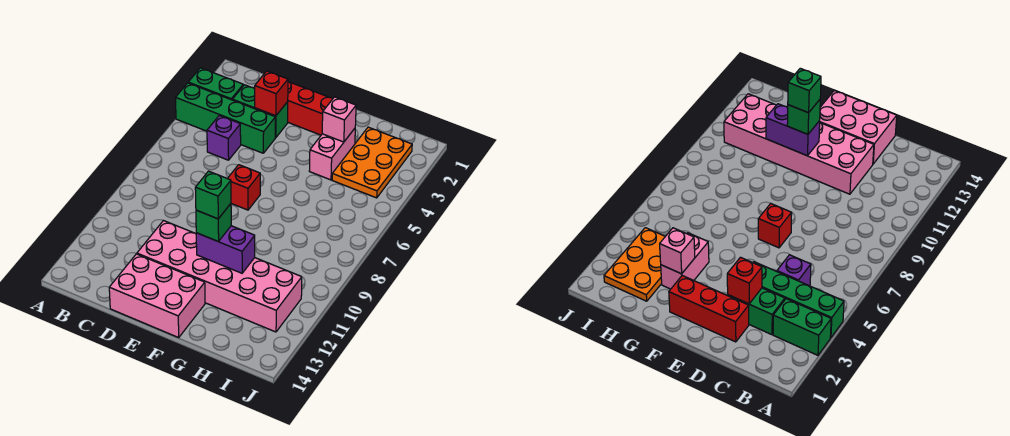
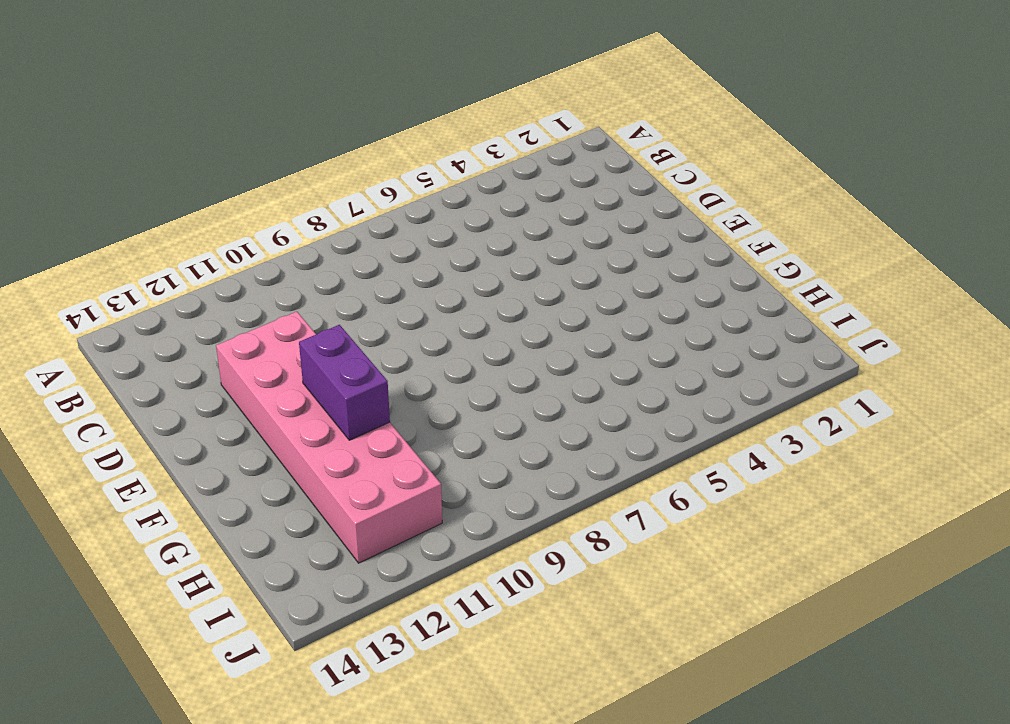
none -> green 1x2 brick [188,68,243,100]
none -> green 1x4 brick [176,83,275,153]
none -> green 1x2 brick [232,85,288,138]

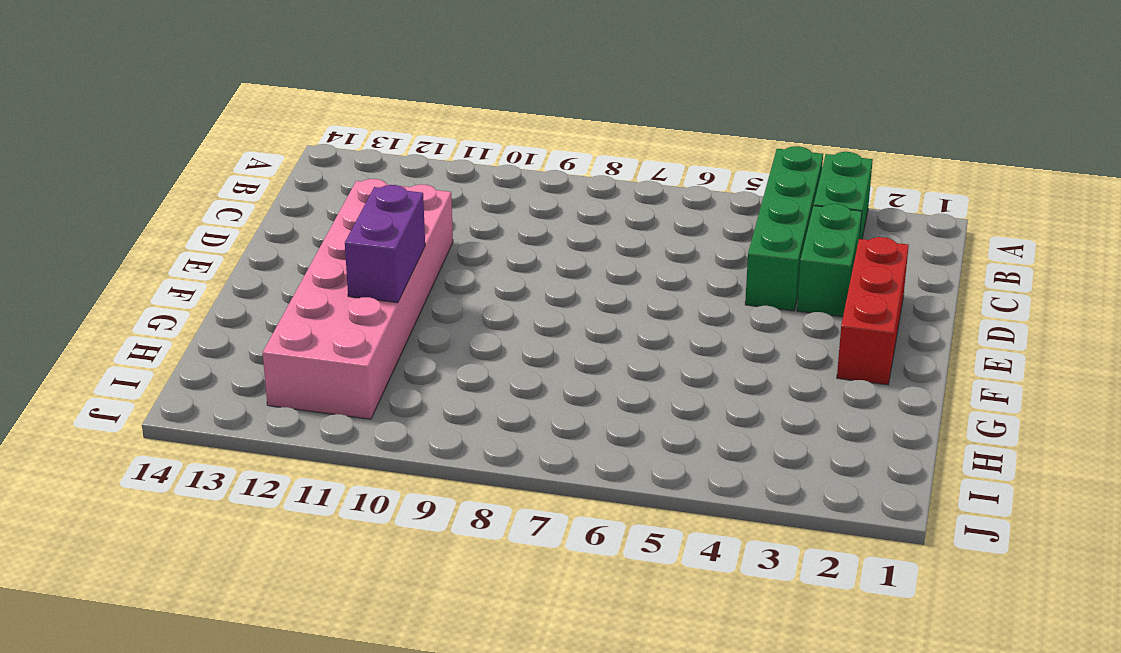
none -> purple 1x1 brick [207,115,241,160]
none -> pink 2x3 brick [109,254,205,337]
none -> red 1x1 brick [227,165,260,210]

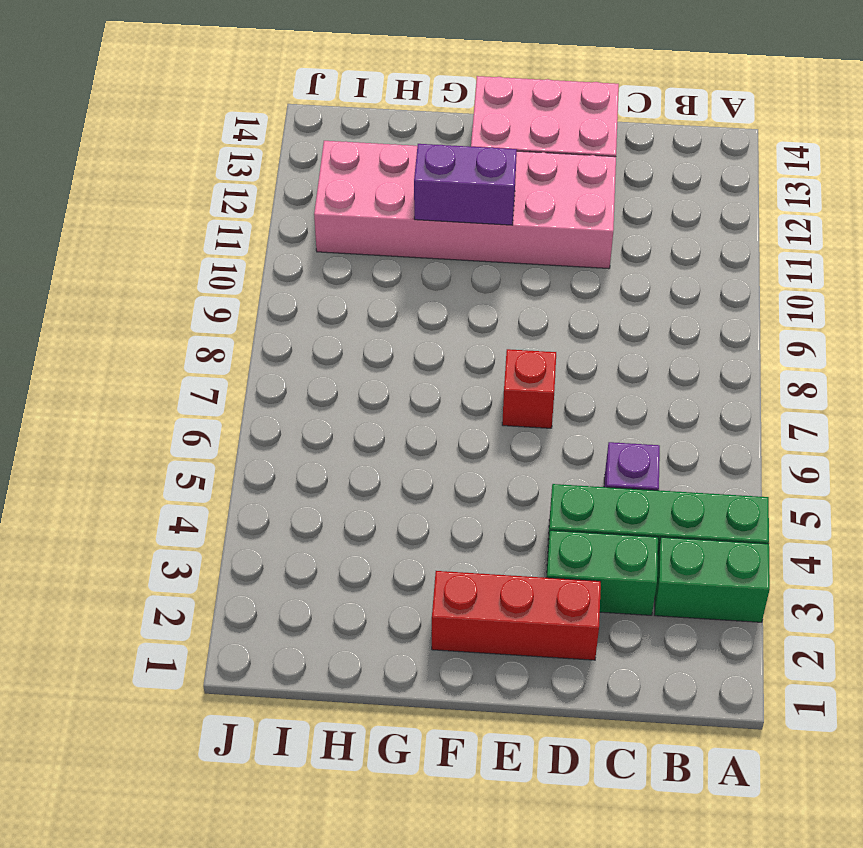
none -> pink 1x2 brick [309,129,355,180]
none -> orange 2x3 plate [332,127,412,198]
none -> red 1x1 brick [255,71,288,116]

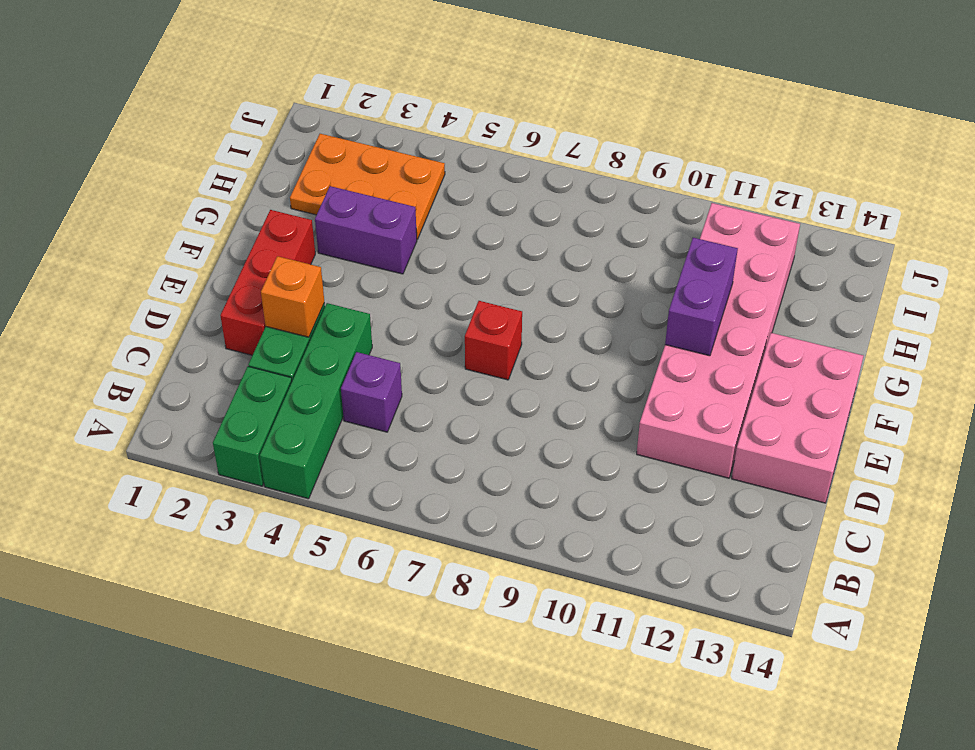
orange 1x1 brick [261,256,324,337] -> red 1x1 brick [255,71,288,116]
purple 1x2 brick [315,186,417,274] -> pink 1x2 brick [309,129,355,180]
none -> pink 1x1 brick [322,97,356,142]
none -> green 1x1 brick [196,204,231,242]
none -> green 1x1 brick [195,171,231,219]

